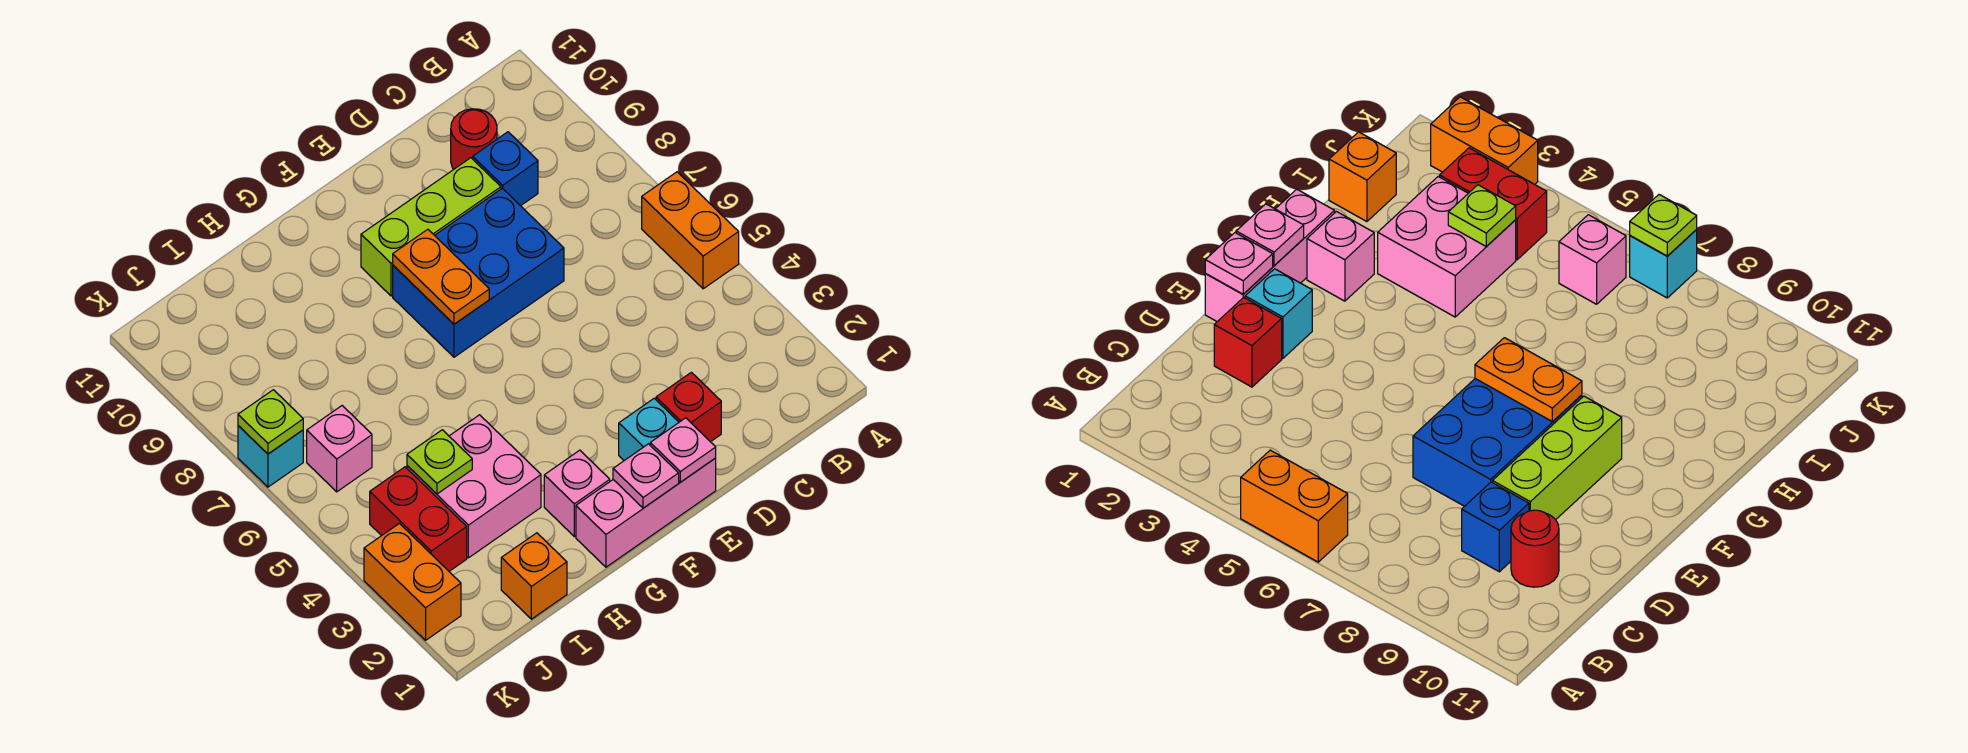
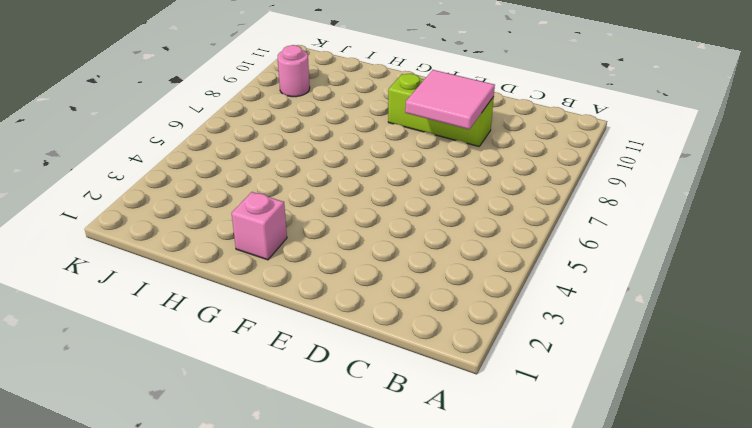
pink 2x2 tile [405,70,495,129] -> none
pink 1x1 round brick [278,45,310,97] -> none
none -> orange 1x2 brick [642,172,739,289]
none -> blue 1x1 brick [473,132,538,206]
none -> red 1x1 round brick [451,109,497,169]

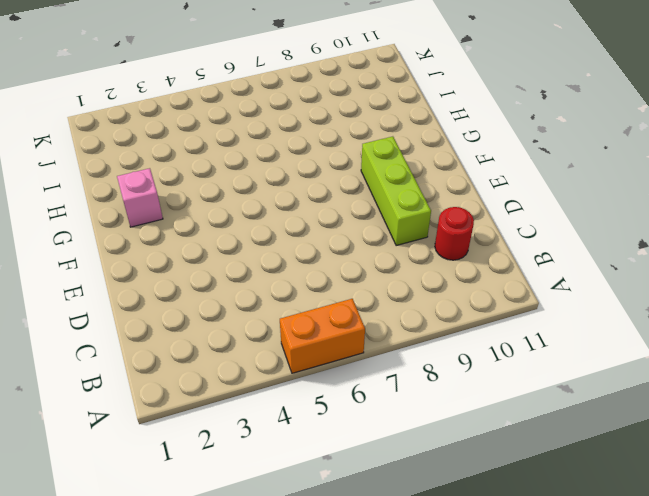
none -> blue 1x1 brick [473,132,538,206]
none -> red 1x1 brick [656,372,721,442]
none -> blue 2x3 brick [393,188,564,357]

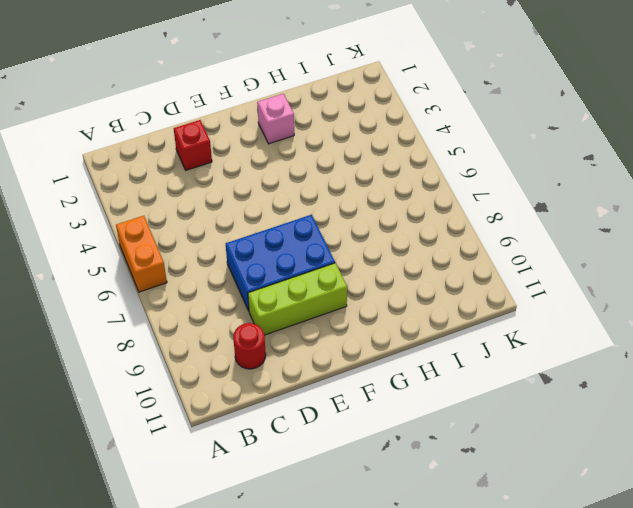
none -> blue 1x1 brick [473,132,538,206]
none -> pink 1x3 brick [576,458,716,567]
none -> cyan 1x1 brick [619,398,679,461]

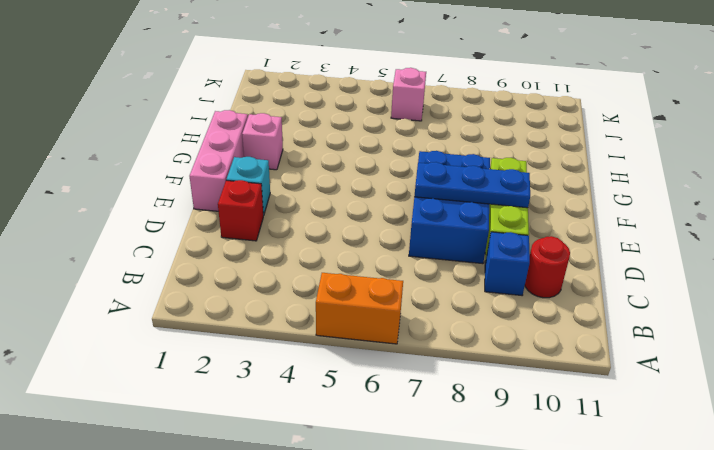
blue 1x3 plate [414,162,530,208] -> none
none -> pink 2x2 brick [407,415,541,558]
none -> orange 1x1 brick [501,533,567,619]
none -> red 1x2 brick [370,467,467,571]

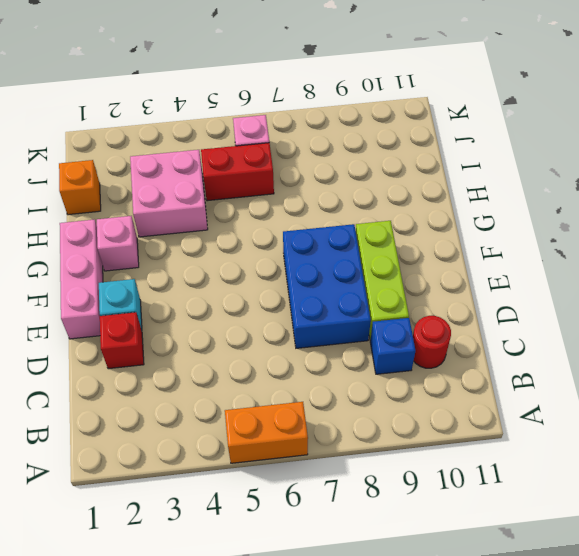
red 1x2 brick [201,143,274,201] -> red 1x2 brick moved to [370,467,467,571]
none -> orange 1x2 brick [364,523,461,640]
none -> cyan 1x1 brick [238,426,303,487]
none -> pink 1x1 plate [650,418,716,482]

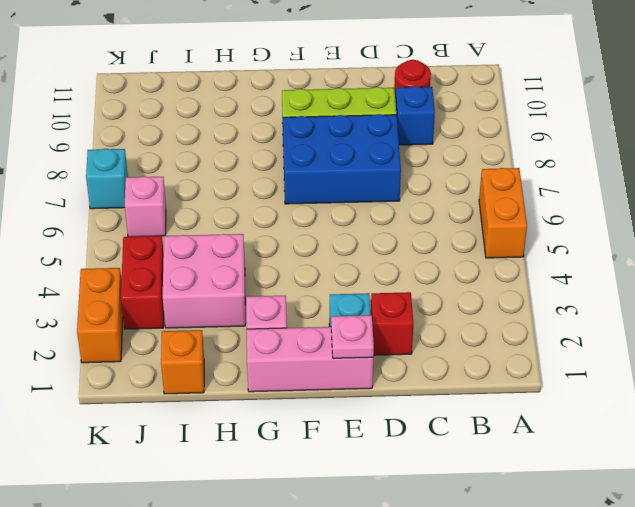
none -> pink 1x1 plate [613,444,679,508]
none -> orange 1x2 plate [393,229,489,324]
none -> lime 1x1 plate [407,430,472,494]

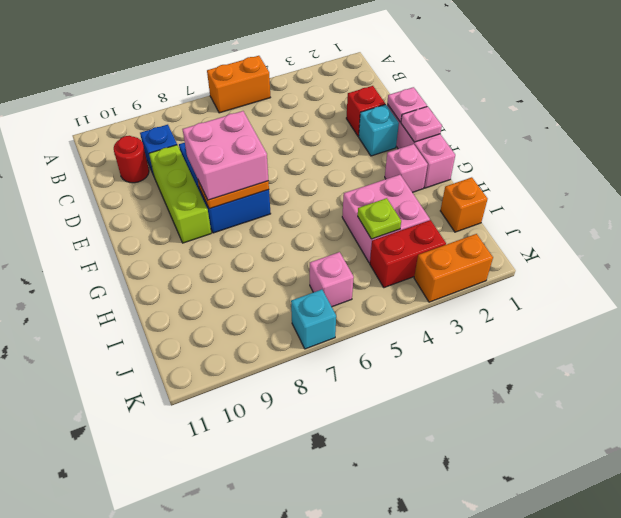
pink 2x2 brick [182,111,268,200] -> none
none -> lime 1x1 plate [238,390,303,454]

